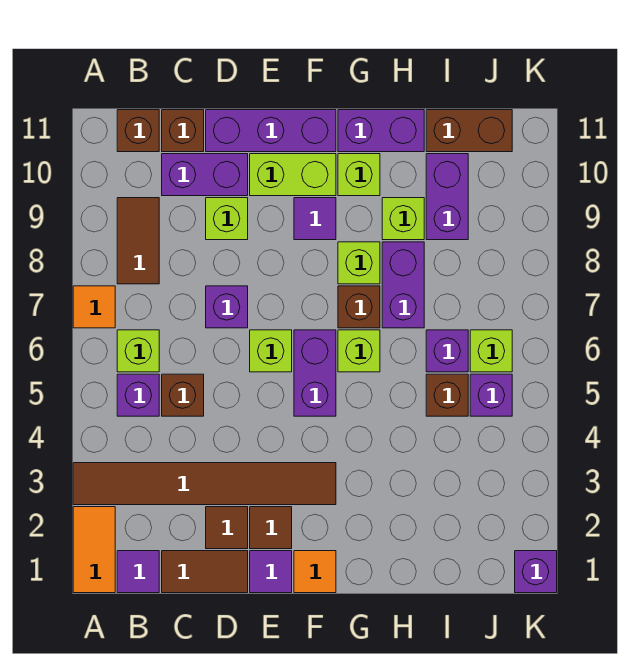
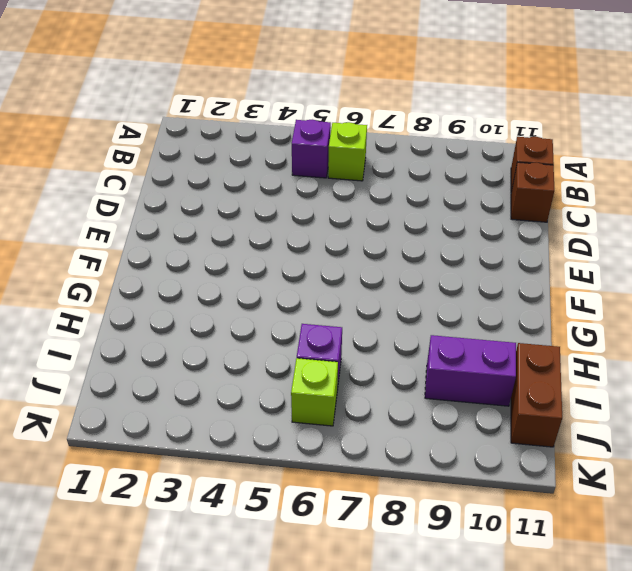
none -> orange 1x2 tile [73,507,115,593]
none -> brown 1x6 tile [73,463,336,505]
none -> orange 1x1 tile [73,286,115,328]
none -> purple 1x1 tile [117,551,159,593]

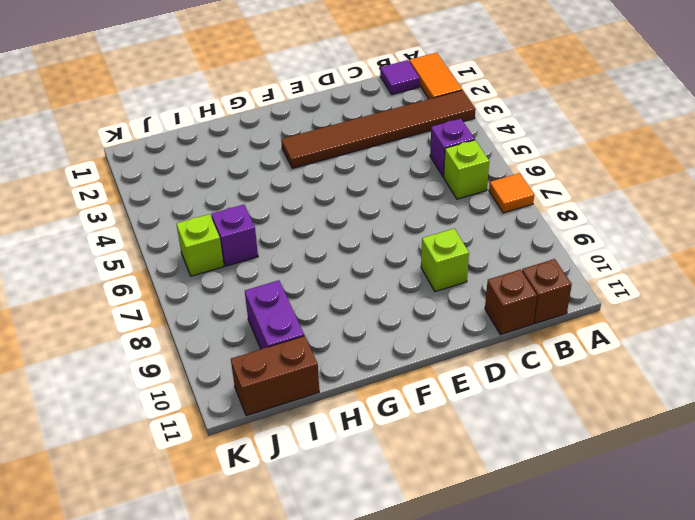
none -> brown 1x2 tile [117,198,159,284]
none -> brown 1x2 tile [162,551,248,593]
none -> brown 1x1 brick [162,374,204,416]
none -> purple 1x2 brick [162,154,248,196]

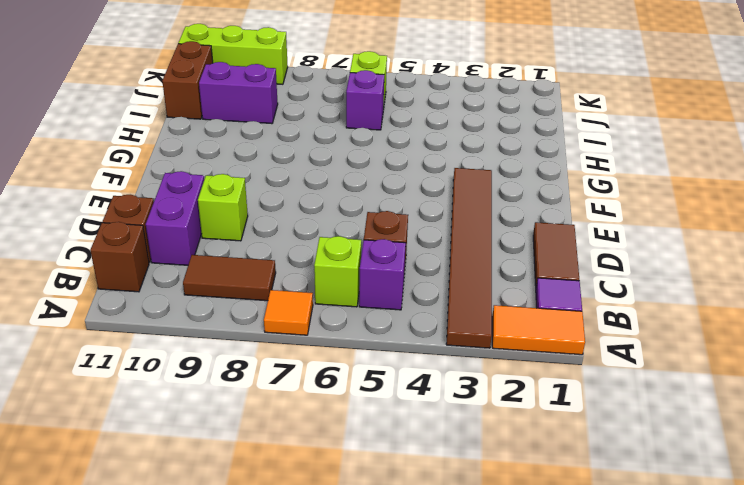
lime 1x3 brick [178,24,288,84] -> none
none -> brown 1x1 tile [206,507,248,549]
none -> purple 1x1 brick [206,286,248,328]
none -> purple 1x3 brick [206,110,336,152]
none -> purple 1x1 tile [250,551,292,593]

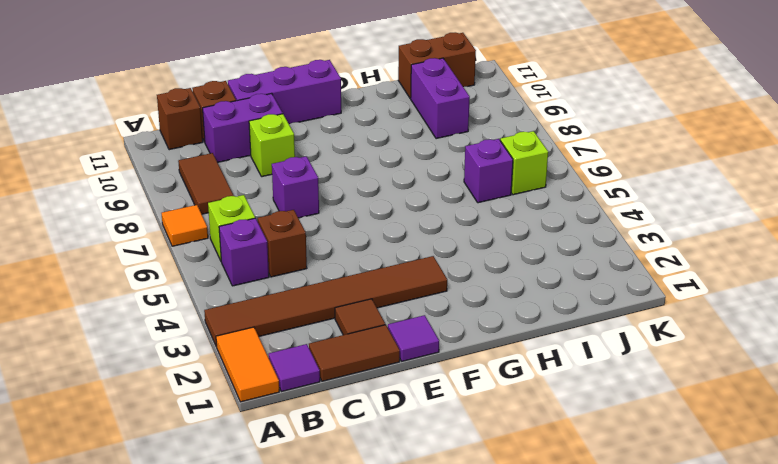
none -> brown 1x1 tile [250,507,292,549]
none -> lime 1x1 brick [250,330,292,372]
none -> lime 1x2 brick [250,154,336,196]
none -> orange 1x1 tile [294,551,336,593]

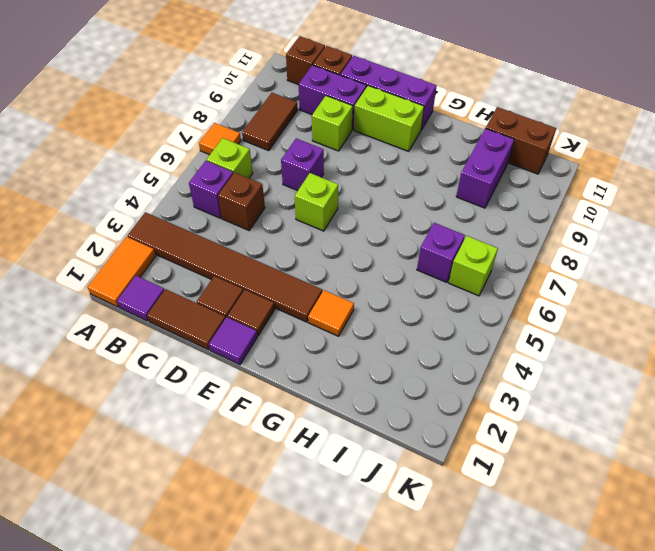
orange 1x1 tile [308,290,354,336] -> orange 1x1 tile moved to [294,551,336,593]
none -> purple 1x2 brick [294,330,336,416]
none -> purple 1x1 tile [294,198,336,240]
none -> lime 1x1 brick [338,330,380,372]
none -> brown 1x1 brick [338,286,380,328]

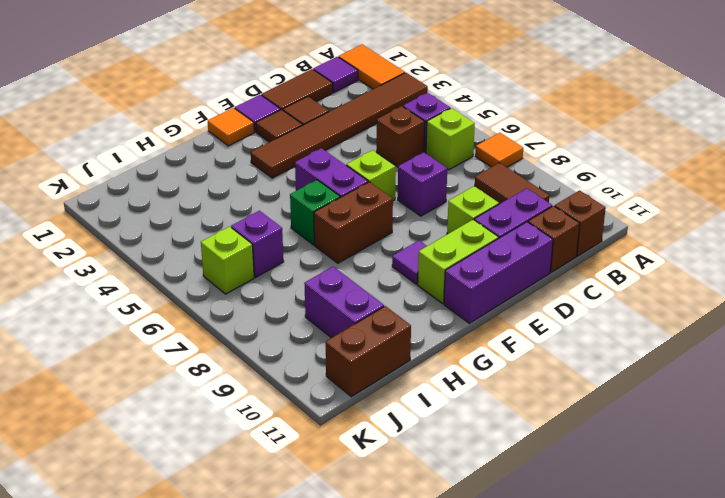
brown 1x2 brick [314,182,393,263] -> brown 1x1 brick [338,286,380,328]
green 1x1 brick [290,180,340,245] -> lime 1x1 brick [338,330,380,372]
none -> lime 1x1 brick [338,242,380,284]
none -> lime 1x1 brick [338,154,380,196]
none -> purple 1x2 brick [338,110,424,152]
none -> purple 1x2 brick [382,242,424,328]

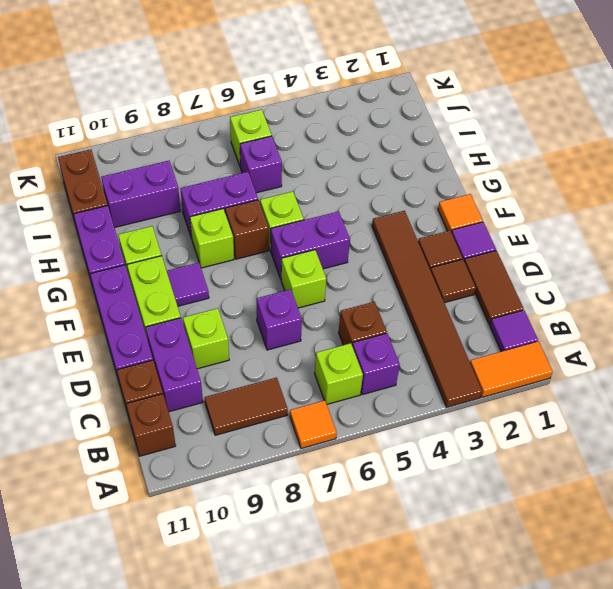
none -> lime 1x1 brick [382,198,424,240]
none -> brown 1x1 brick [426,374,468,416]
none -> purple 1x1 brick [470,374,512,416]
none -> purple 1x1 brick [515,551,557,593]

